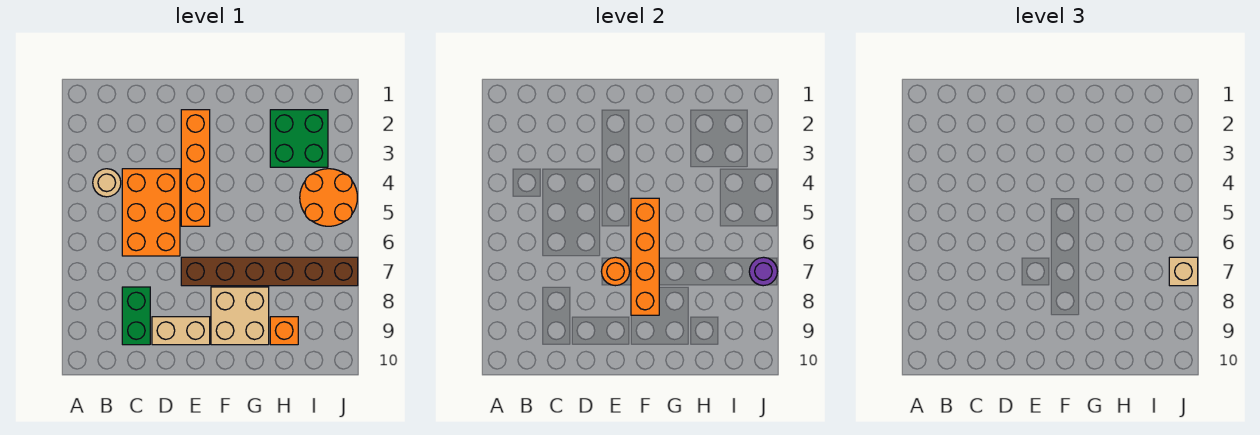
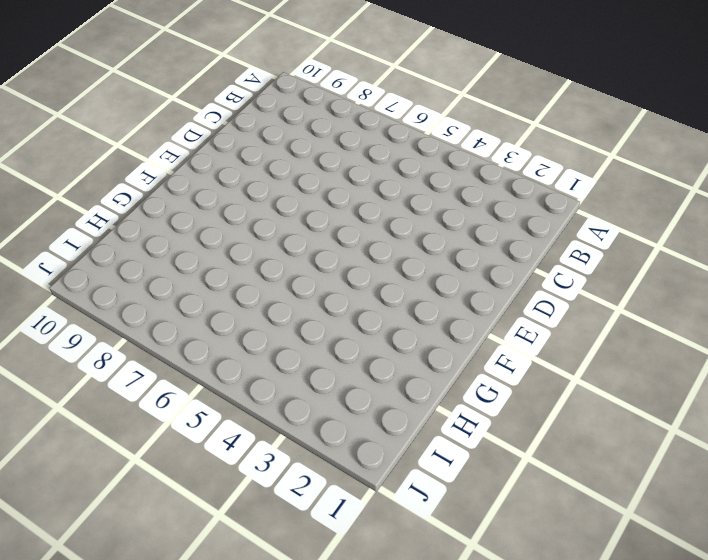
none -> tan 1x1 round brick [93,169,121,197]
none -> orange 2x3 brick [122,169,180,256]
none -> green 1x2 brick [122,287,150,345]

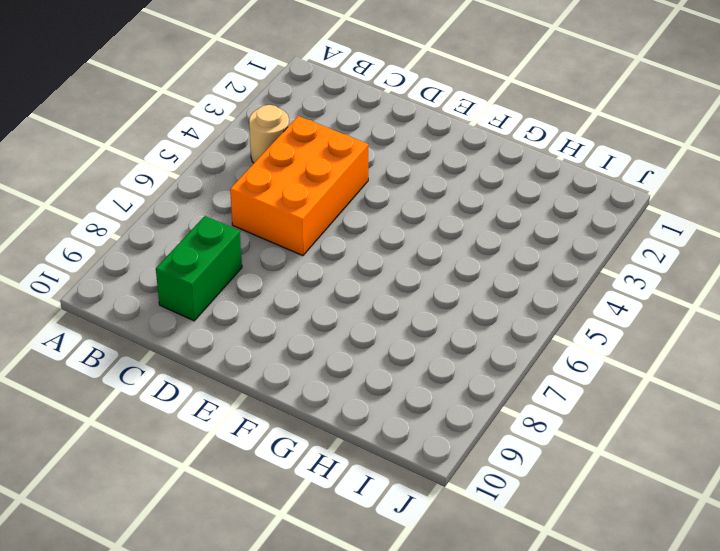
none -> tan 1x2 brick [152,317,210,345]
none -> orange 1x4 brick [181,110,210,226]
none -> brown 1x6 brick [181,257,358,286]

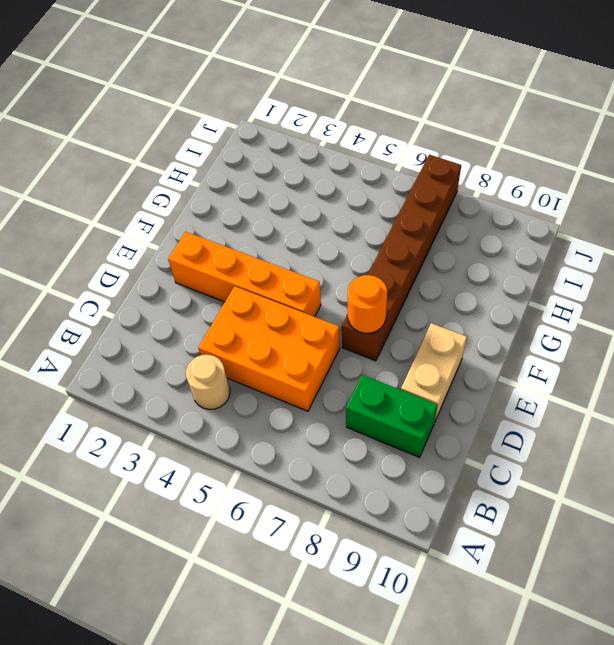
none -> tan 2x2 brick [211,287,269,345]
none -> green 2x2 brick [270,110,328,167]
none -> orange 1x1 brick [270,317,298,345]

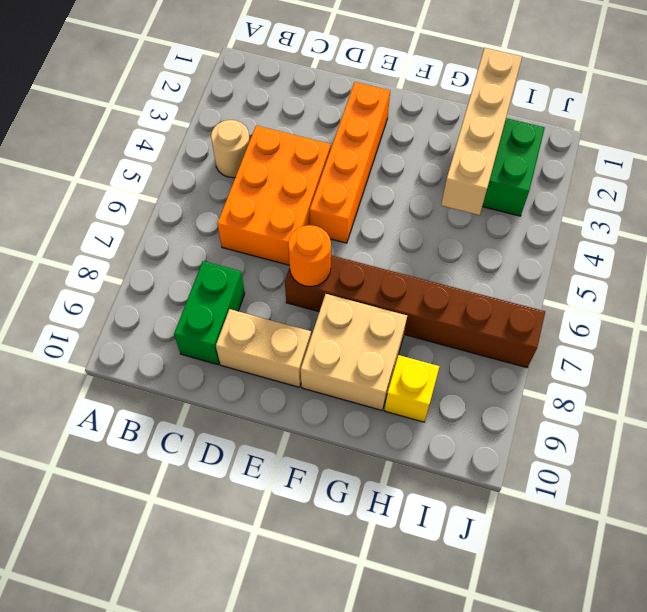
tan 1x4 brick [441,48,522,215] -> none
yellow 1x1 brick [385,355,440,422] -> orange 1x1 brick [270,317,298,345]
none -> orange 2x2 round brick [300,169,357,226]
none -> orange 1x4 brick [631,198,659,315]
none -> purple 1x1 round brick [749,257,777,286]

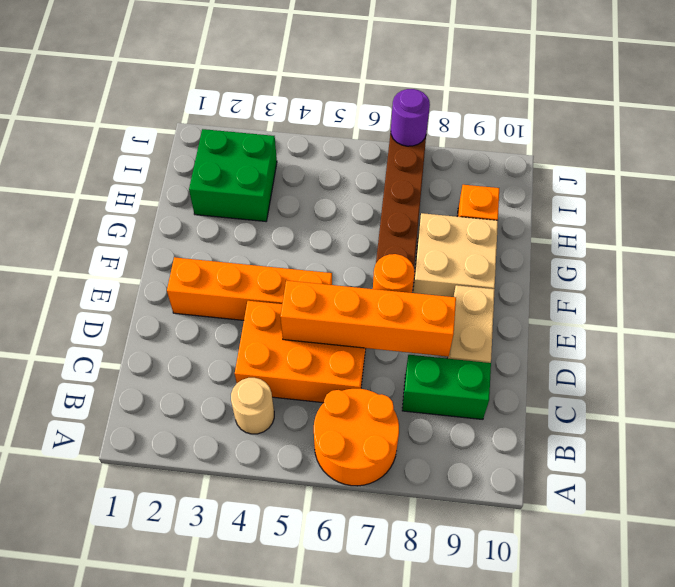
orange 2x2 round brick [314,389,399,486] -> orange 2x2 round brick moved to [300,169,357,226]
orange 1x4 brick [280,280,456,356] -> orange 1x4 brick moved to [631,198,659,315]
none -> tan 1x1 brick [1169,257,1198,286]

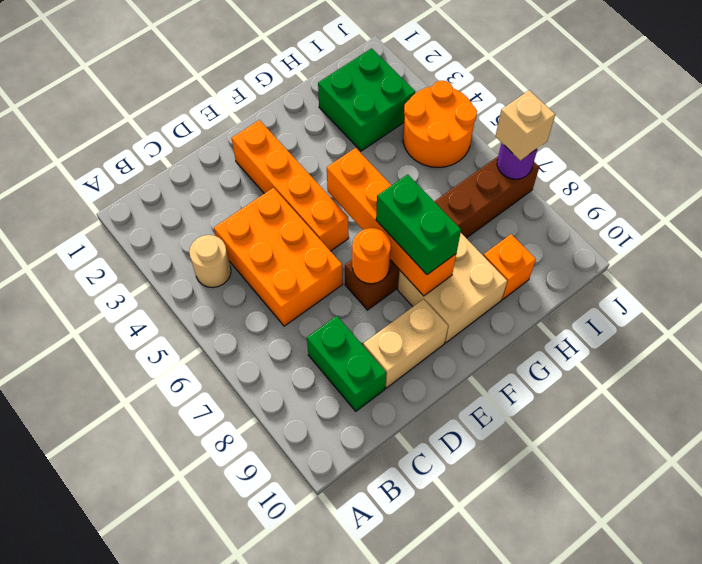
green 1x2 brick [376,174,461,275] -> none

